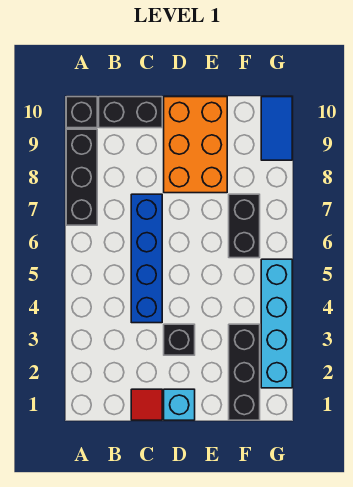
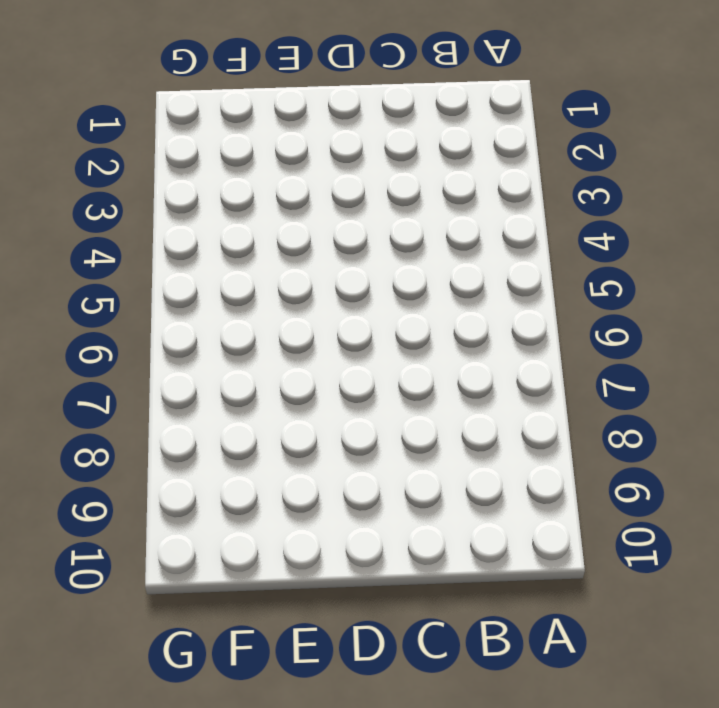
none -> black 1x3 brick [66,129,97,225]
none -> black 1x1 brick [66,97,97,128]
none -> black 1x2 brick [99,97,162,128]

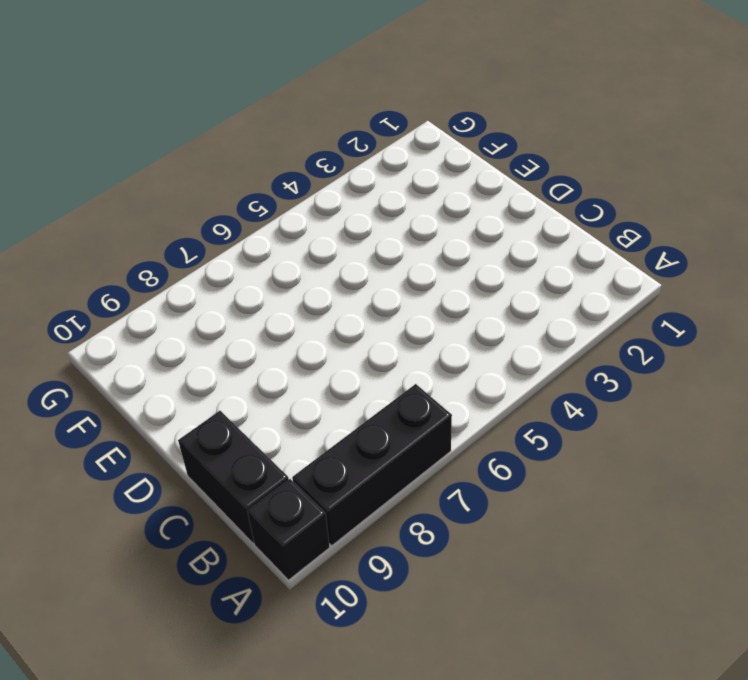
none -> red 1x1 tile [131,389,162,420]
none -> blue 1x4 brick [131,194,162,323]
none -> cyan 1x1 brick [164,389,195,420]

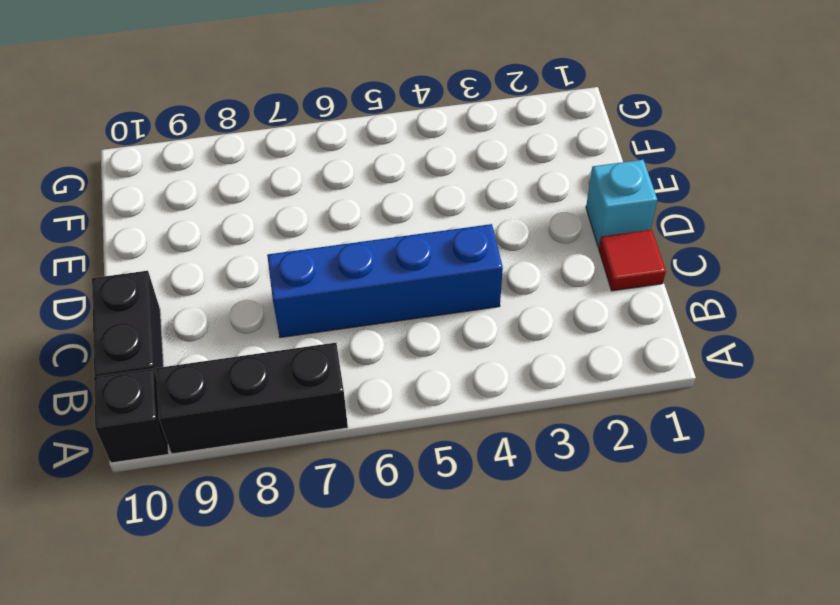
none -> black 1x1 brick [164,324,195,355]
none -> orange 2x3 brick [164,97,227,193]
none -> black 1x3 brick [229,324,260,420]

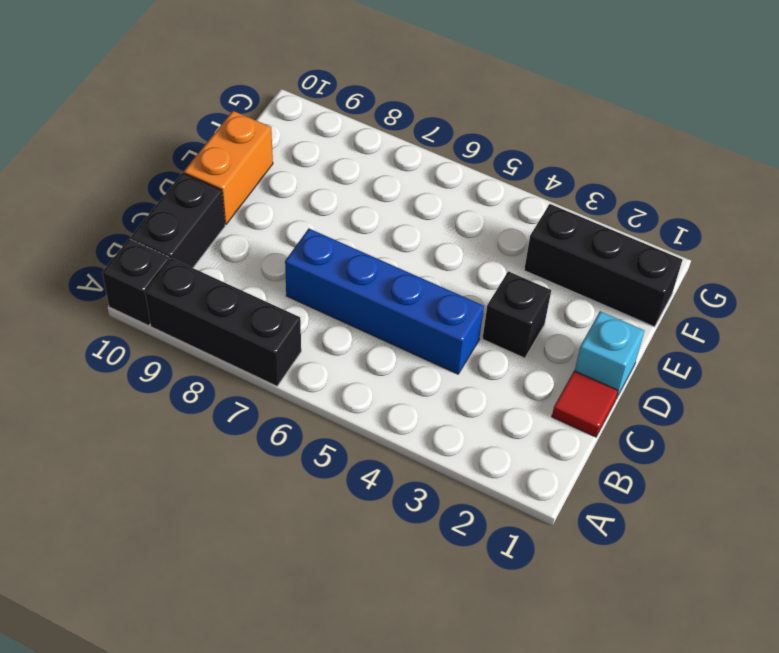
orange 1x2 brick [184,111,273,224] -> orange 2x3 brick [164,97,227,193]
none -> black 1x2 brick [229,194,260,258]
none -> cyan 1x4 brick [261,259,292,388]
none -> blue 1x2 tile [261,97,292,160]

